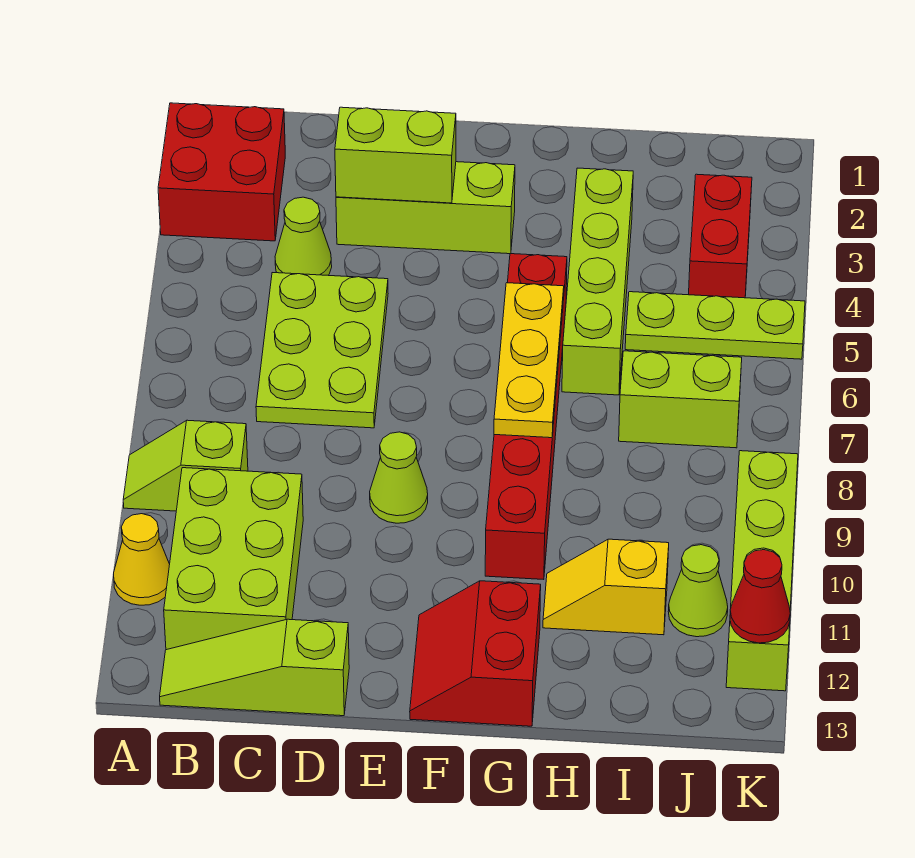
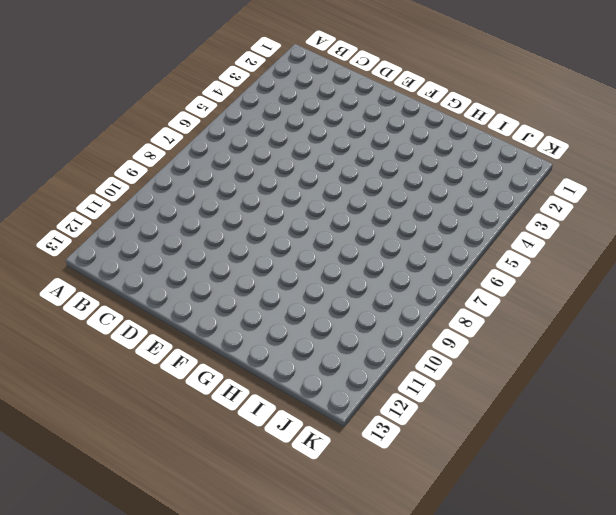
none -> red 2x2 brick [158,103,285,241]
none -> lime 1x2 slope [123,420,248,511]
none -> yellow 1x1 cone [114,514,170,605]

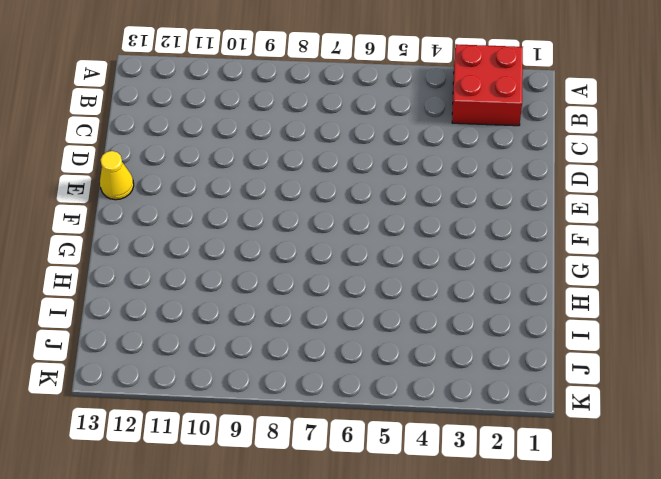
yellow 1x1 cone [100,151,134,200] -> yellow 1x1 cone moved to [114,514,170,605]
none -> lime 1x2 slope [123,420,248,511]
none -> lime 2x3 brick [164,468,303,650]
none -> lime 1x3 slope [160,619,349,716]

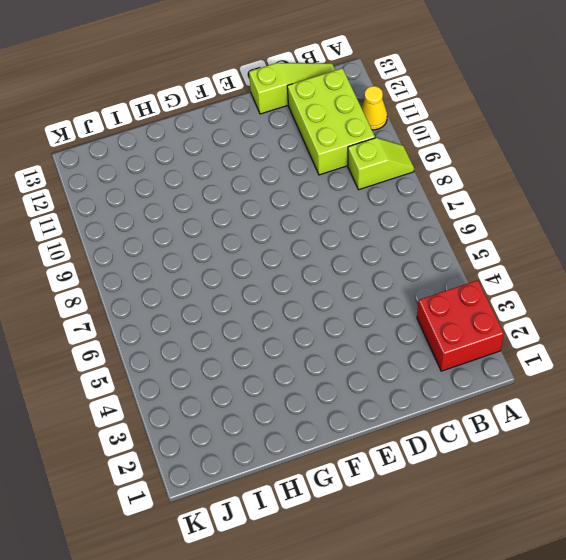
none -> lime 1x1 cone [275,197,332,275]
none -> lime 2x3 plate [256,273,388,428]
none -> lime 1x3 brick [336,162,515,254]

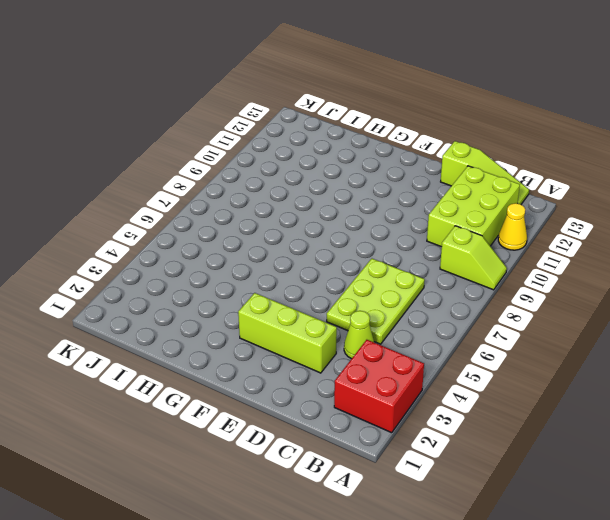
none -> lime 1x1 cone [370,432,428,523]
none -> red 2x2 slope [410,581,541,726]
none -> red 1x6 brick [485,254,567,580]

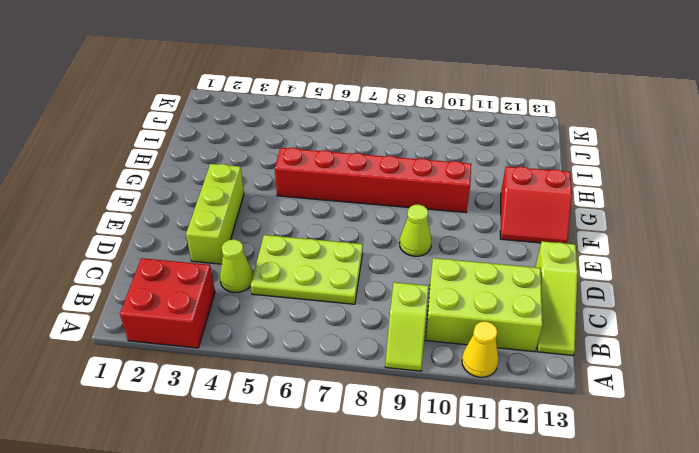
none -> lime 1x4 brick [562,168,633,395]
none -> yellow 1x2 slope [543,539,669,635]
none -> lime 1x3 plate [625,292,805,359]

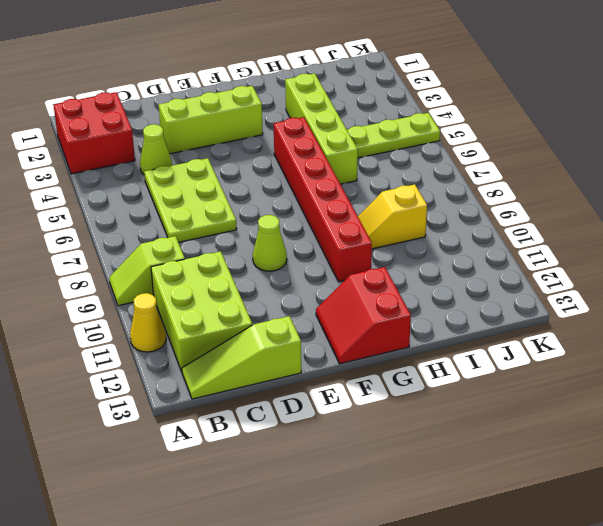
yellow 1x2 slope [358,184,427,249] -> yellow 1x2 slope moved to [543,539,669,635]
none -> lime 1x2 brick [619,351,742,448]
none -> red 1x2 brick [689,174,752,298]
none -> lime 1x1 cone [668,545,728,637]

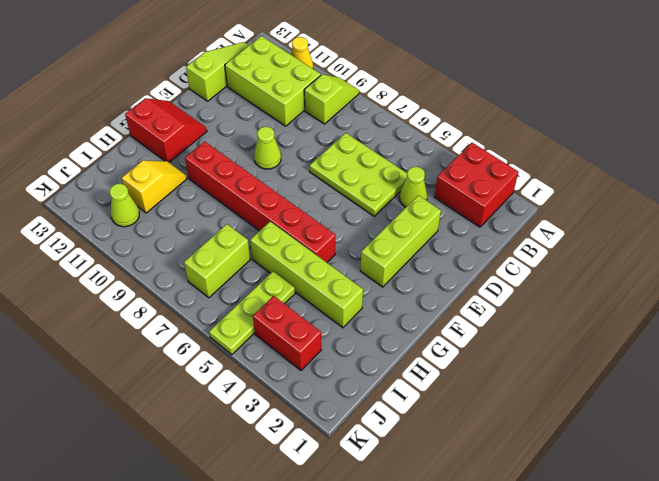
none -> lime 1x4 brick [726,451,798,691]
none -> lime 1x2 brick [335,107,456,203]
none -> yellow 1x3 plate [494,283,564,438]

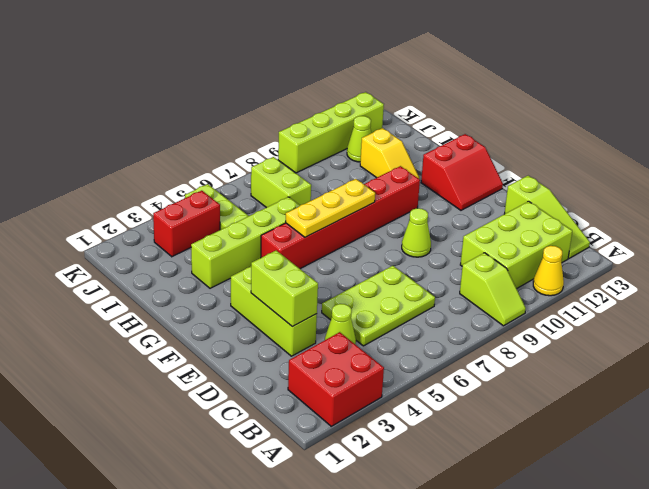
none -> red 1x1 cone [730,550,790,643]

